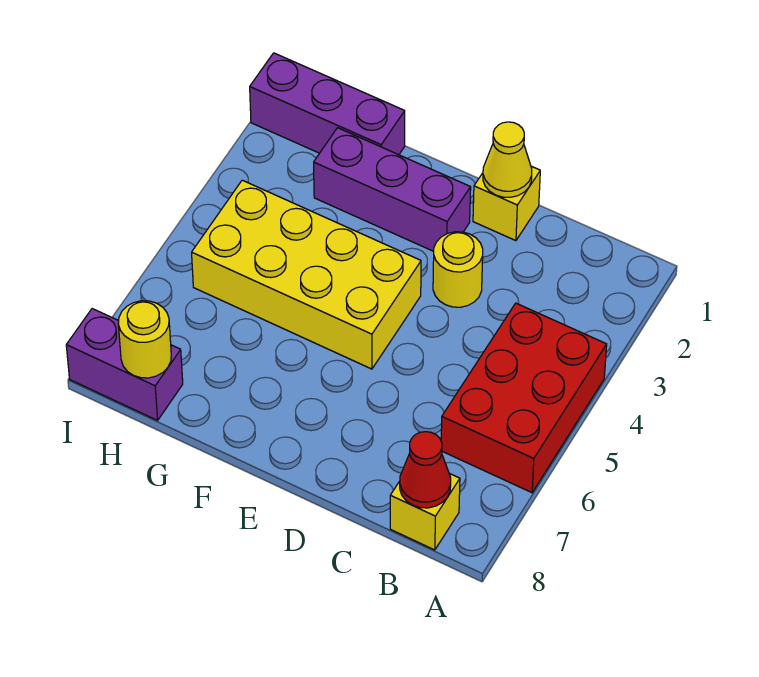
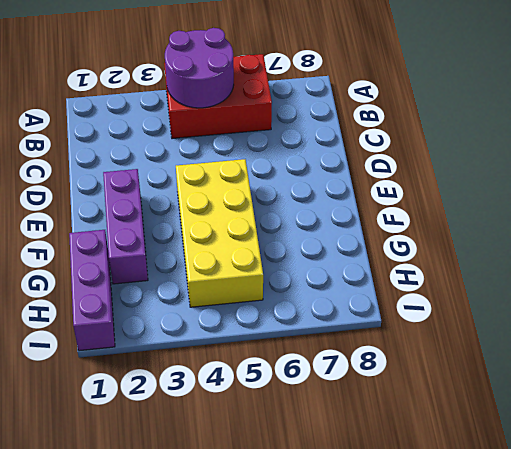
purple 2x2 round brick [165,28,234,108] -> none
none -> yellow 1x1 brick [390,474,460,550]
none -> yellow 1x1 brick [473,166,540,241]

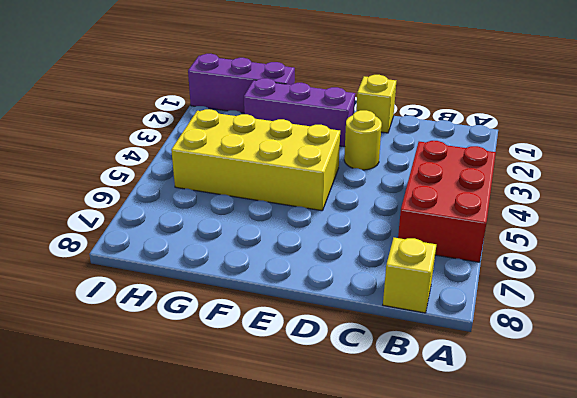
none -> purple 1x2 brick [66,309,183,420]
none -> red 1x1 cone [400,432,451,508]

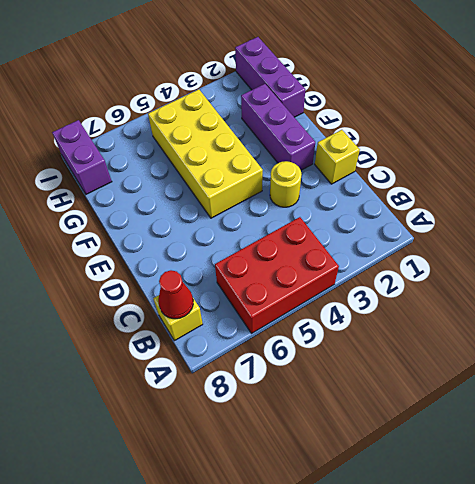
none -> yellow 1x1 cone [483,122,532,197]
none -> yellow 1x1 round brick [118,301,171,378]

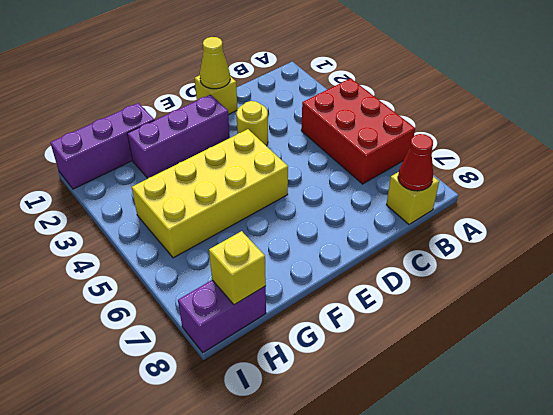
yellow 1x1 brick [209,231,266,305] -> yellow 1x1 round brick [118,301,171,378]

